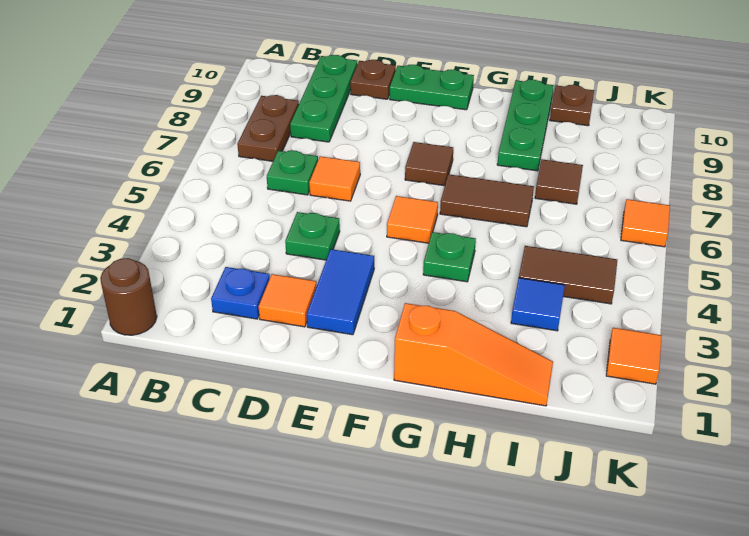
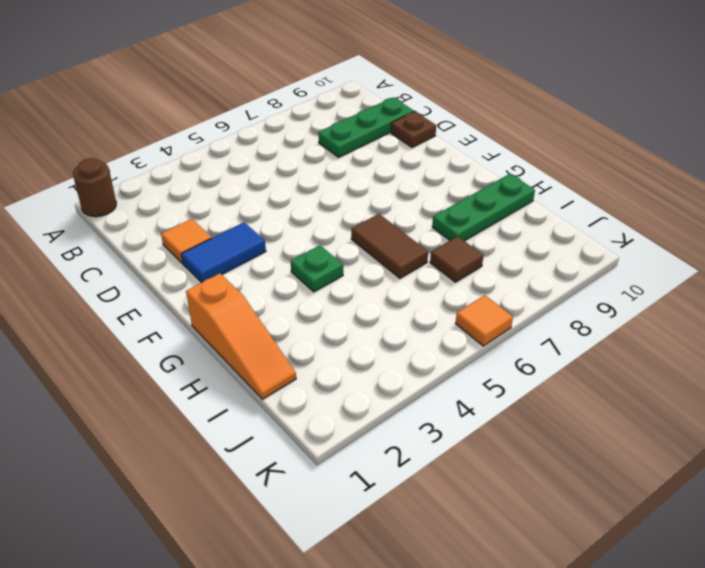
none -> brown 1x2 plate [237,95,299,161]
none -> blue 1x1 plate [211,267,270,319]
none -> green 1x1 plate [267,151,318,195]

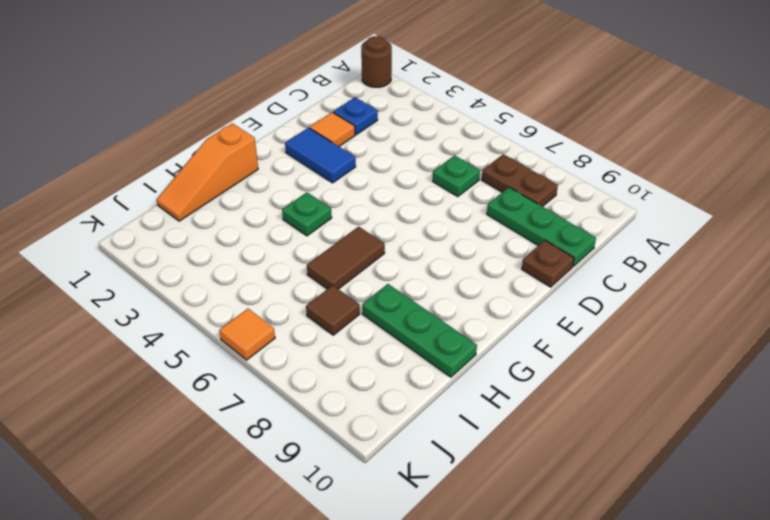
none -> green 1x1 plate [285,212,340,260]
none -> orange 1x1 tile [309,156,360,201]
none -> green 1x2 plate [390,65,474,110]

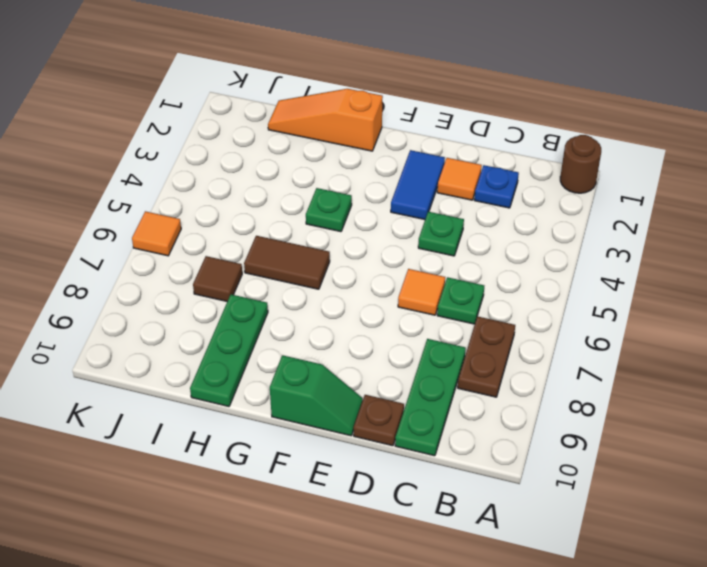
green 1x2 slope [270,355,363,436] -> green 1x2 plate [390,65,474,110]
none -> orange 1x1 tile [387,196,438,243]
none -> brown 1x1 tile [405,142,453,186]
none -> blue 1x1 tile [511,278,565,331]

